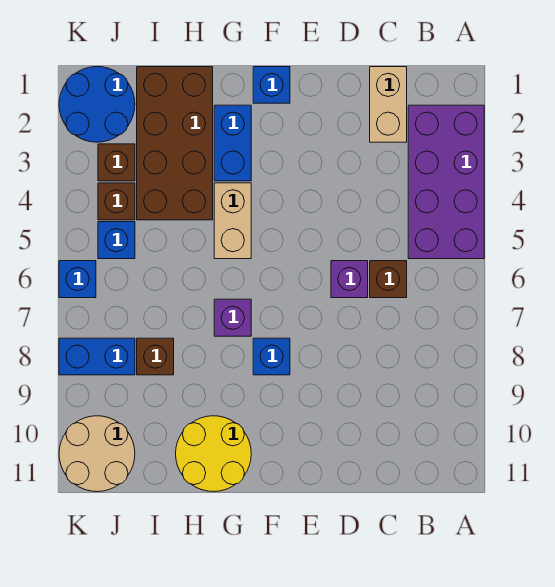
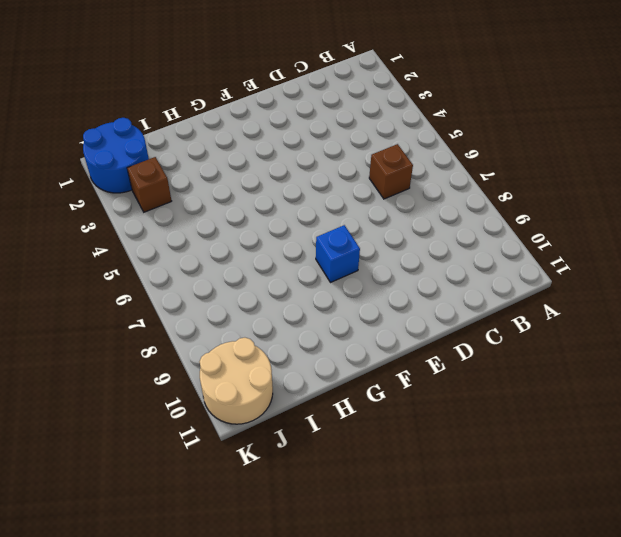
none -> purple 2x4 brick [408,105,484,259]
none -> tan 1x2 brick [370,67,407,142]
none -> purple 1x1 brick [331,261,368,298]

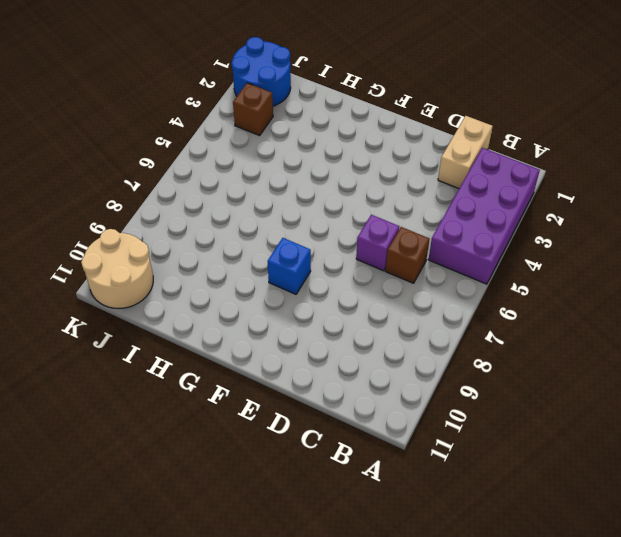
none -> blue 1x1 brick [253,67,290,103]
none -> blue 1x2 brick [214,105,251,181]
none -> tan 1x2 brick [214,183,251,259]

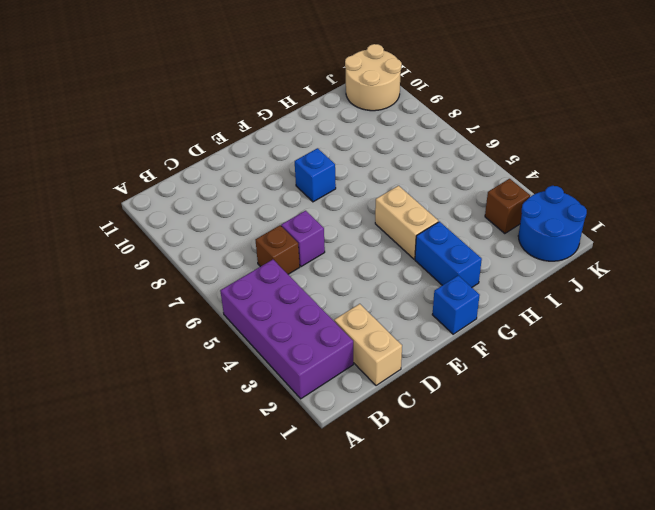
none -> purple 1x1 brick [214,299,251,336]
none -> yellow 2x2 round brick [176,416,251,492]
none -> brown 2x4 brick [137,67,213,220]

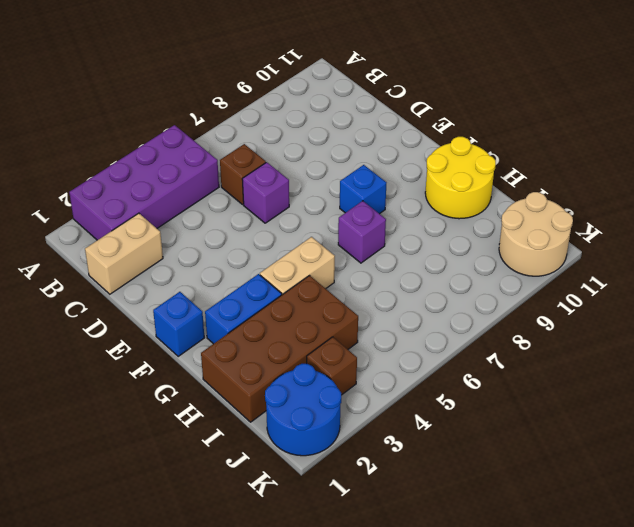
none -> brown 1x1 brick [137,338,174,375]
none -> brown 1x1 brick [98,183,135,220]
none -> blue 1x1 brick [98,222,135,259]

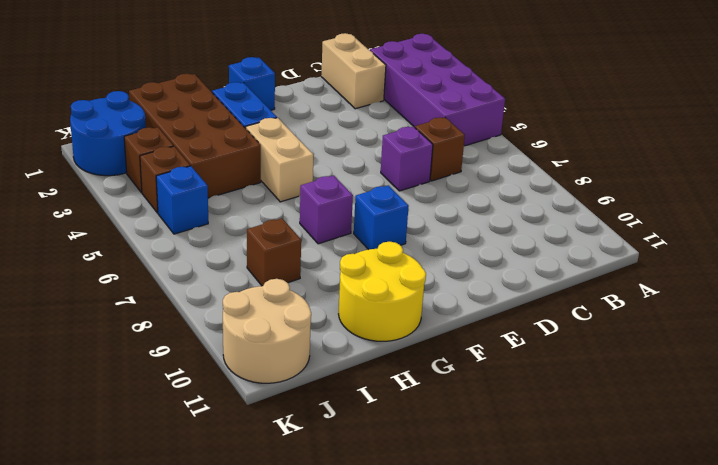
none -> blue 1x2 brick [59,338,135,375]
none -> blue 1x1 brick [59,261,96,298]

